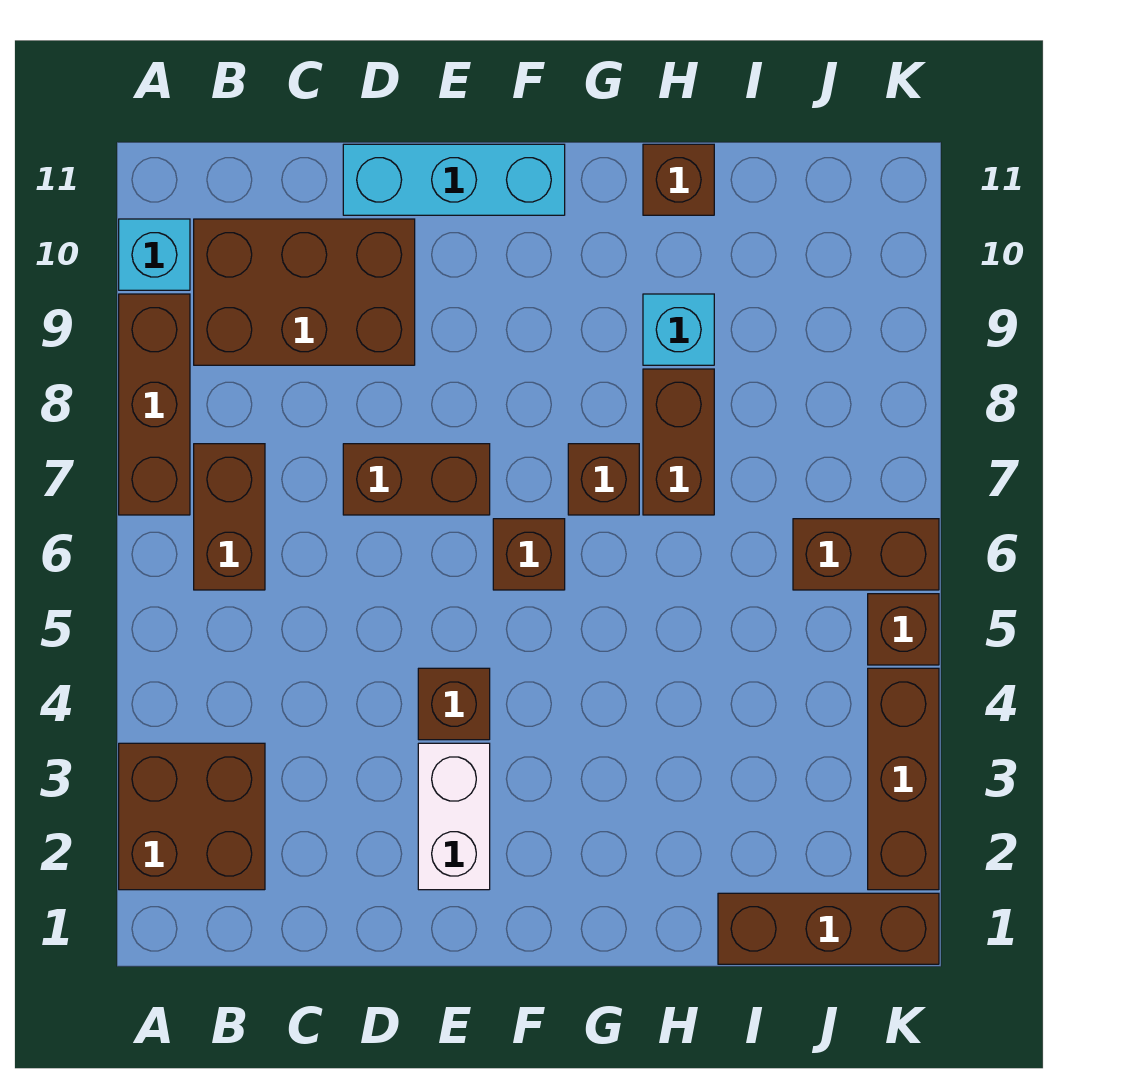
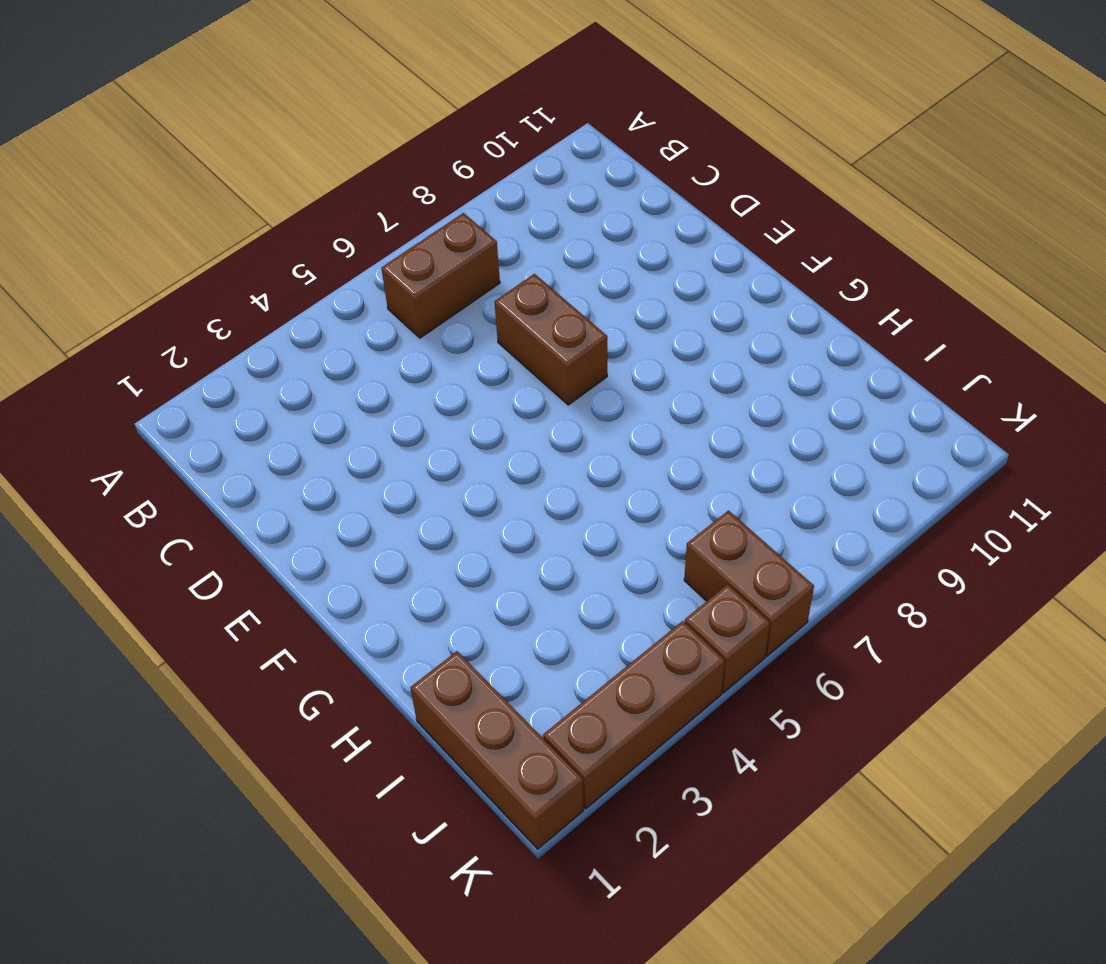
none -> brown 2x2 brick [119,743,265,890]
none -> brown 1x3 brick [119,294,190,515]
none -> cyan 1x1 brick [119,219,190,290]

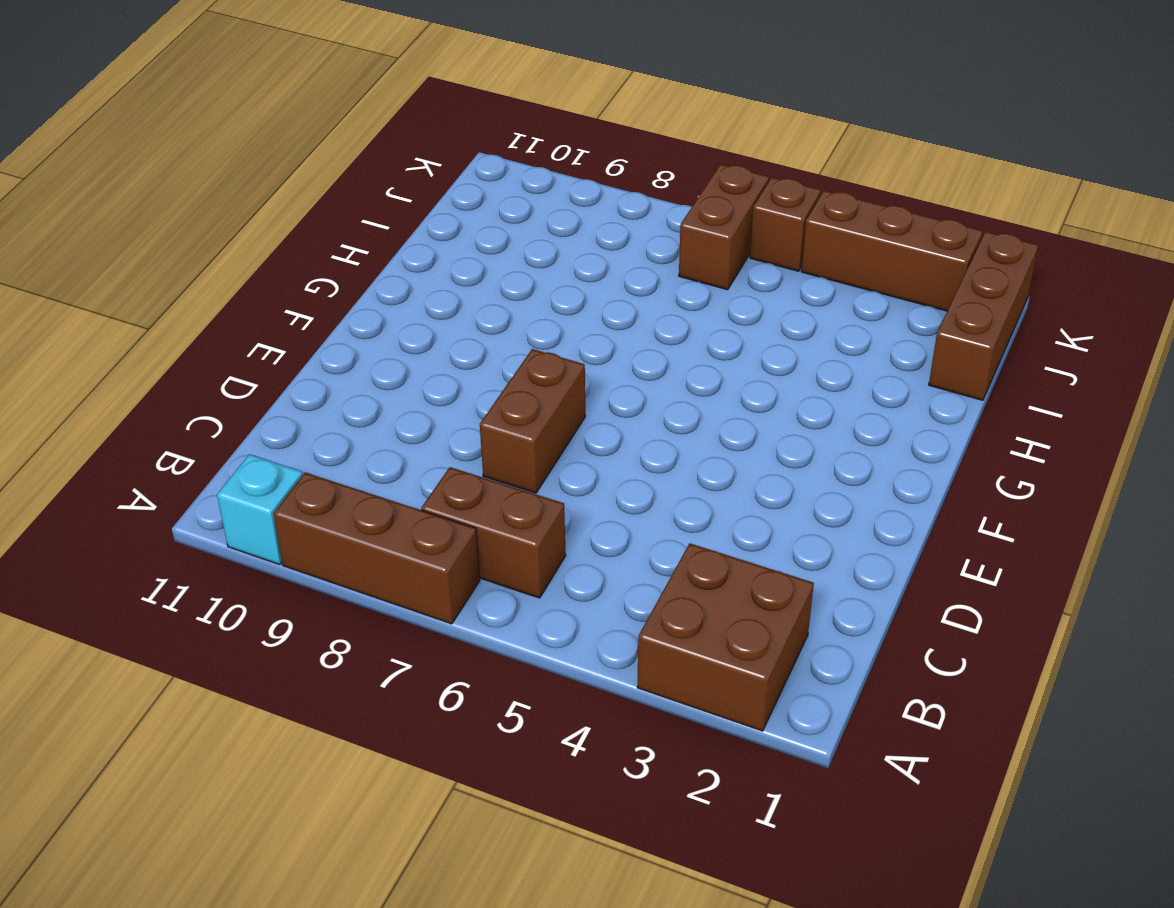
none -> brown 2x3 brick [194,219,415,365]
none -> cyan 1x3 brick [343,144,565,215]
none -> white 1x2 brick [418,743,490,890]

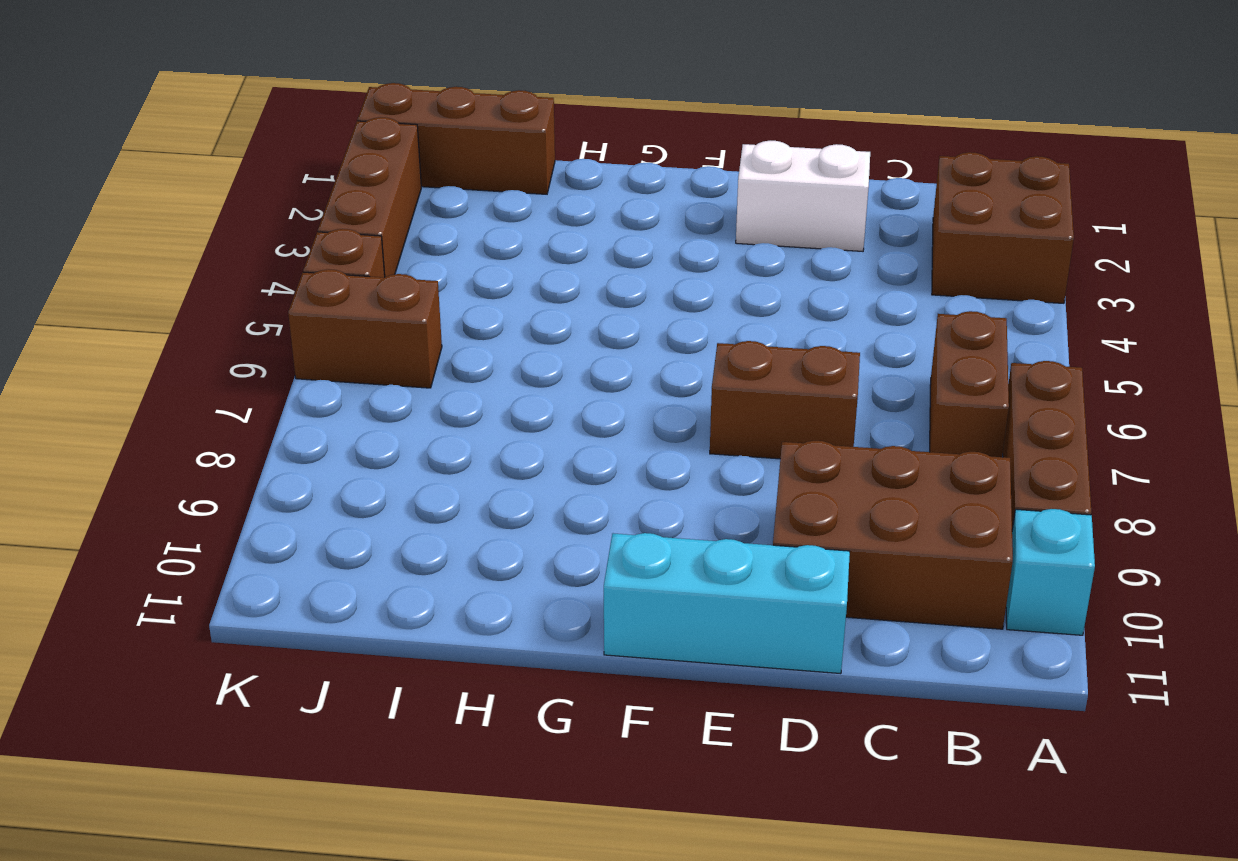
white 1x2 brick [736,141,870,251] -> white 1x2 brick turned to [418,743,490,890]
none -> brown 1x1 brick [418,668,490,740]
none -> brown 1x1 brick [493,519,565,590]
none -> brown 1x1 brick [568,444,639,515]

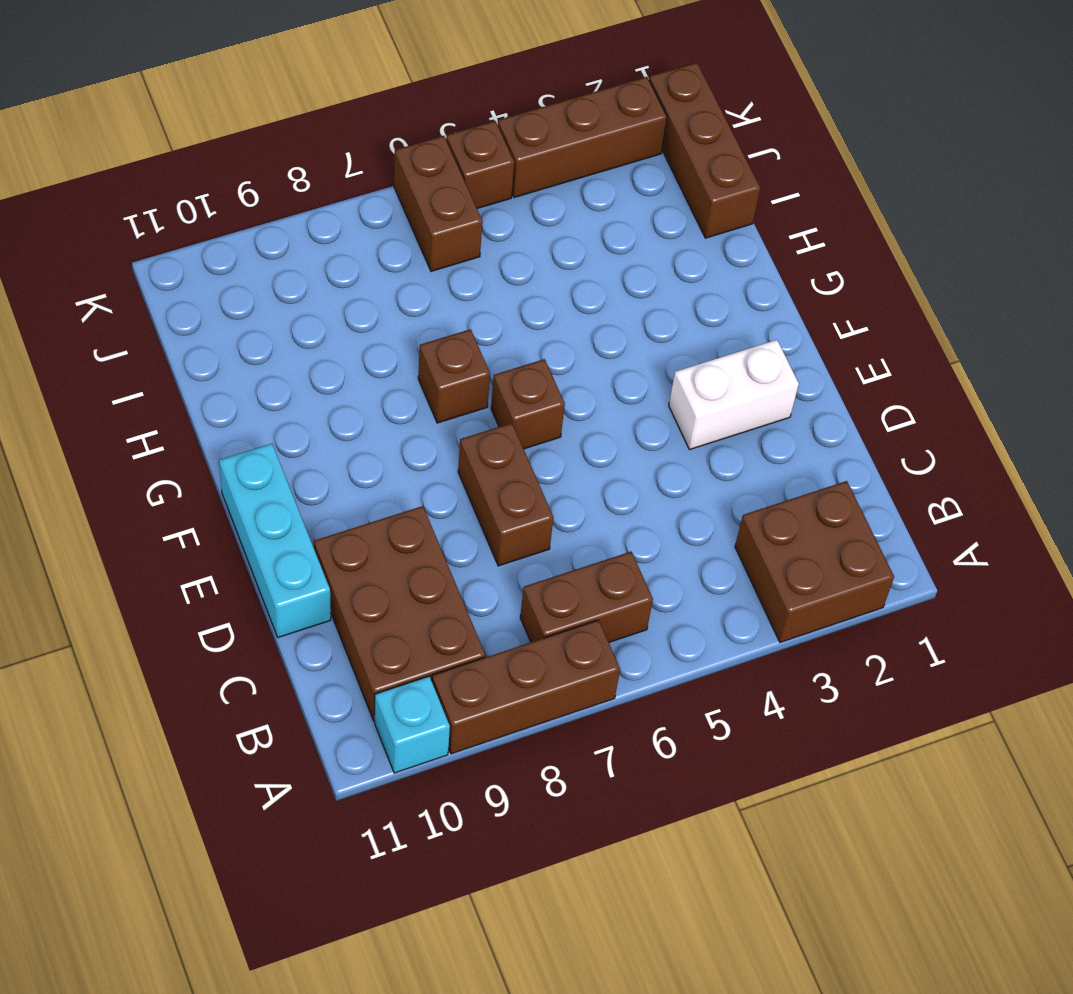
none -> brown 1x1 brick [418,668,490,740]
none -> brown 1x2 brick [643,369,714,515]
none -> cyan 1x1 brick [643,294,714,365]

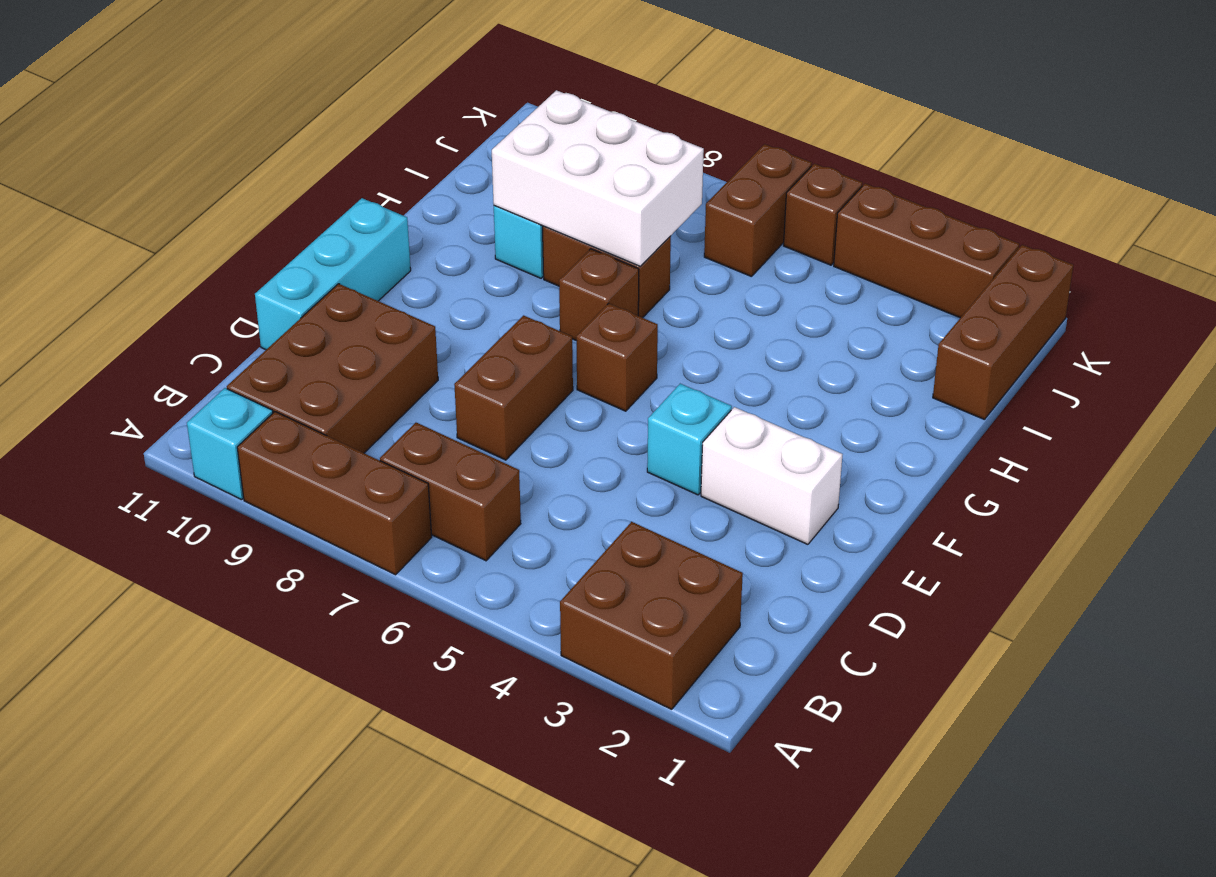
cyan 1x1 brick [647,384,732,495] -> brown 1x1 brick [418,668,490,740]
white 2x3 brick [492,90,704,266] -> none
none -> brown 1x1 brick [643,144,714,215]

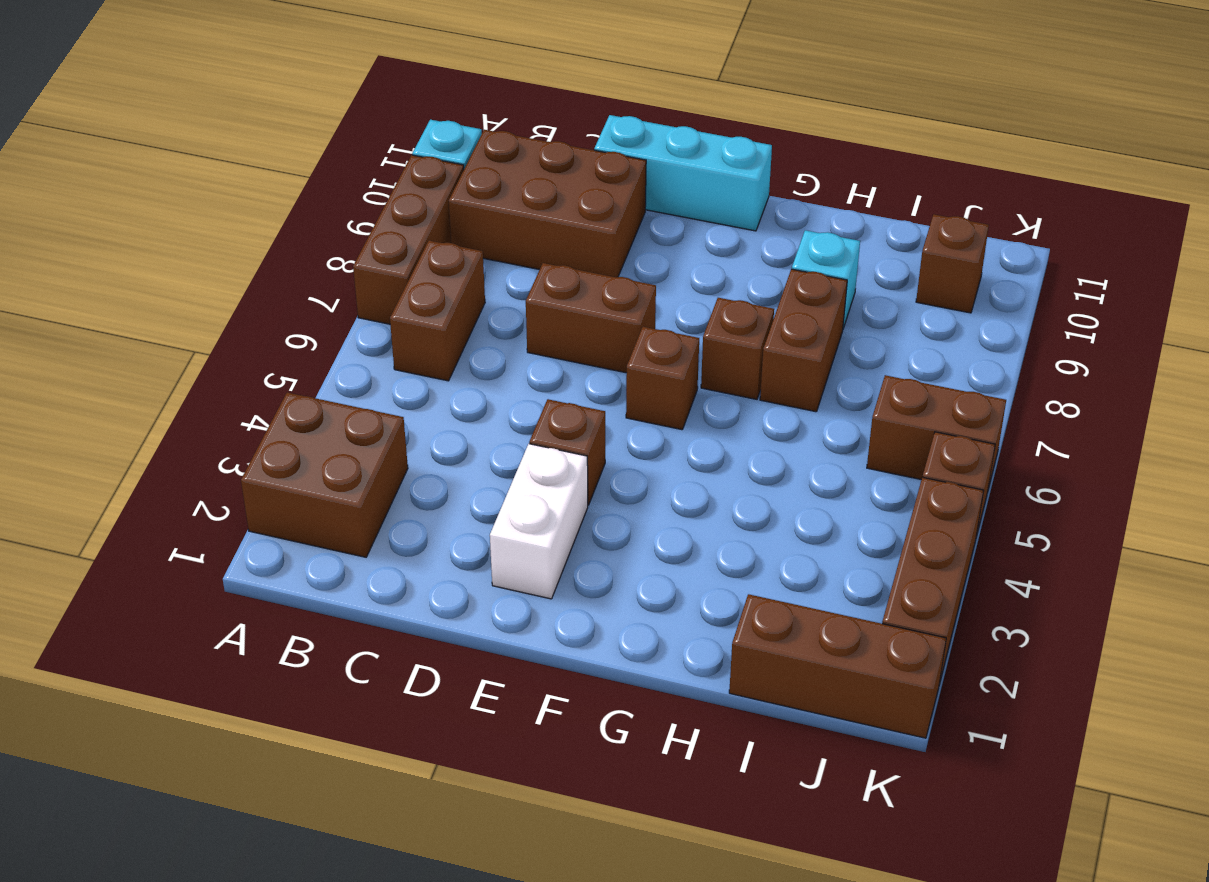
brown 1x1 brick [916,214,989,313] -> brown 1x1 brick moved to [643,144,714,215]

